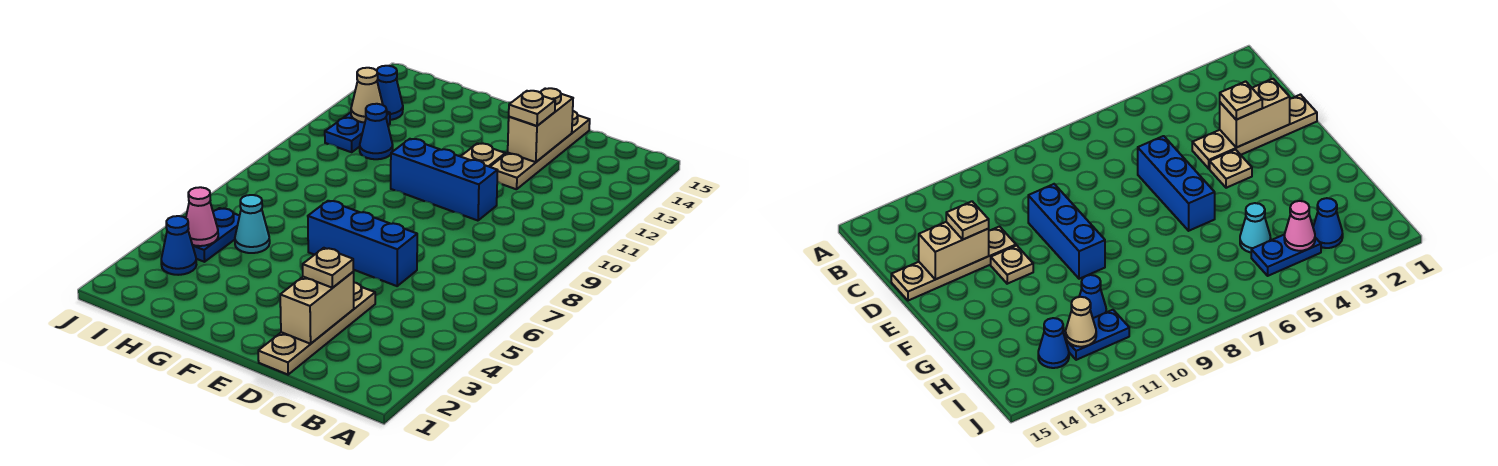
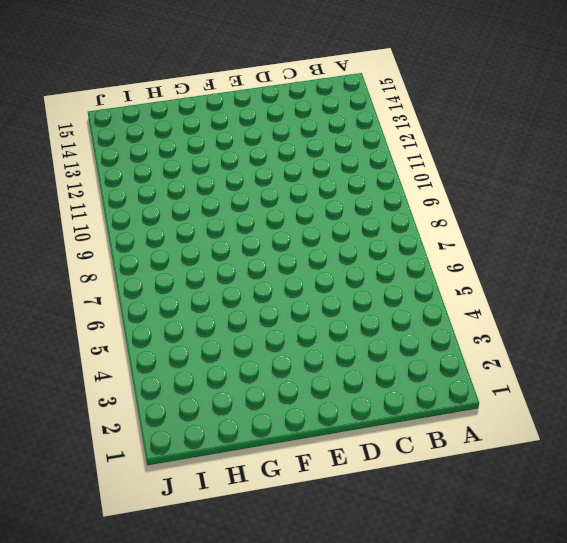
none -> tan 1x4 plate [258,283,375,375]
none -> blue 1x3 brick [308,201,417,286]
none -> blue 1x3 brick [391,139,498,221]

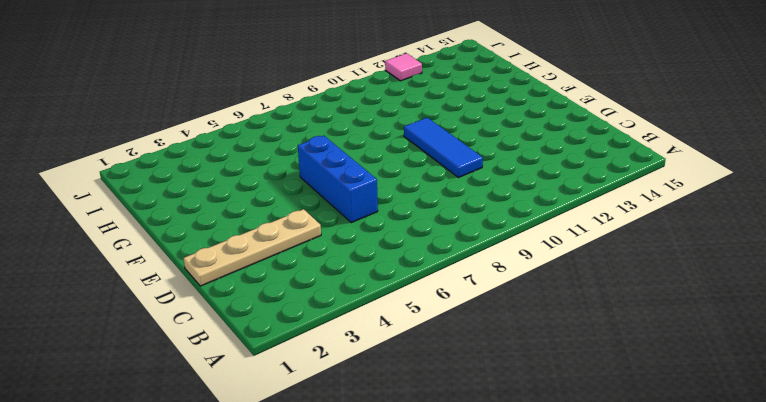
blue 1x3 tile [404,118,483,178] -> blue 1x3 brick [391,139,498,221]
pink 1x1 tile [385,53,422,81] -> none
none -> tan 1x4 plate [490,111,590,189]
none -> tan 1x1 plate [1210,150,1252,188]
none -> tan 1x1 plate [461,143,505,167]

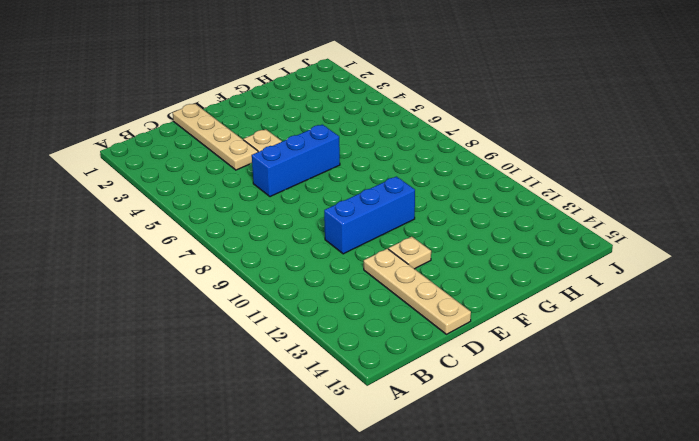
none -> cyan 1x1 cone [235,195,270,253]
none -> blue 1x1 cone [360,104,393,159]
none -> blue 1x1 cone [161,216,196,275]

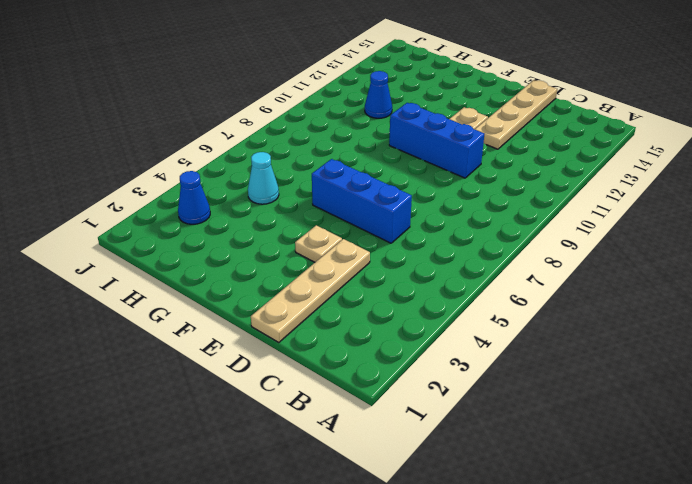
none -> blue 1x2 plate [193,208,239,262]
none -> blue 1x2 plate [325,112,390,152]
none -> blue 1x1 cone [377,66,403,120]

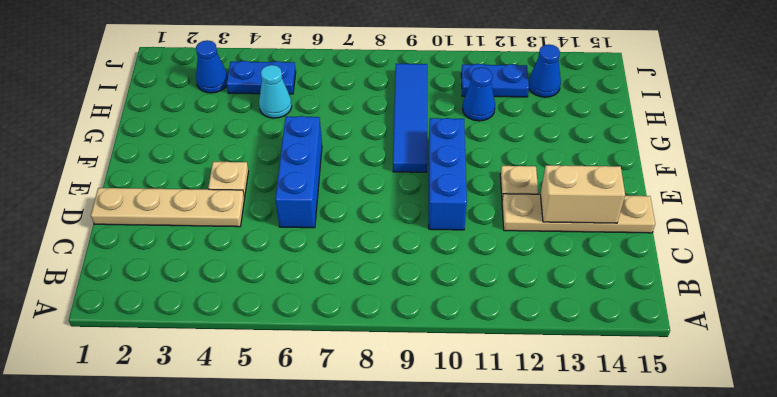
blue 1x4 tile [393,64,427,172] -> none
none -> tan 1x2 brick [280,272,354,344]
none -> pink 1x1 cone [186,187,218,246]
none -> tan 1x1 cone [351,68,383,123]

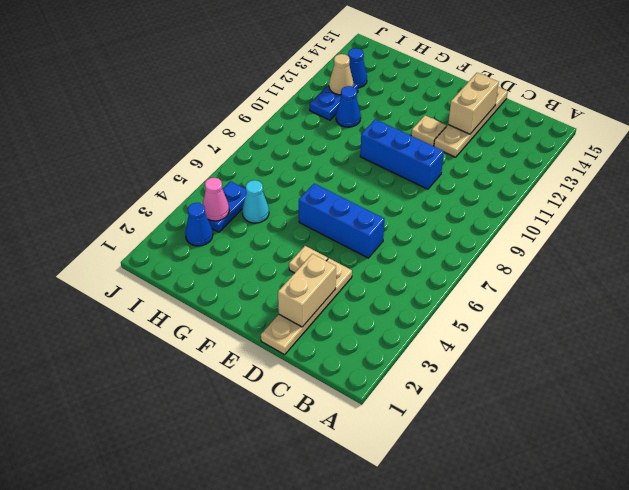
none -> tan 1x1 plate [303,248,353,288]
none -> tan 1x1 plate [509,91,555,126]

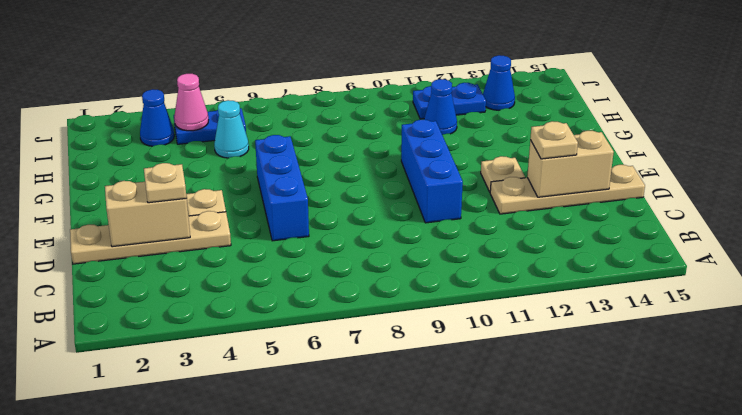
none -> tan 1x1 cone [351,68,383,123]

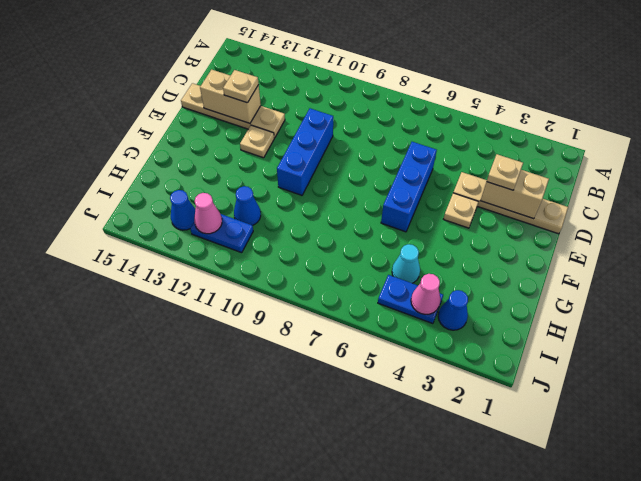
pink 1x1 cone [194,193,222,234] -> tan 1x1 cone [351,68,383,123]

